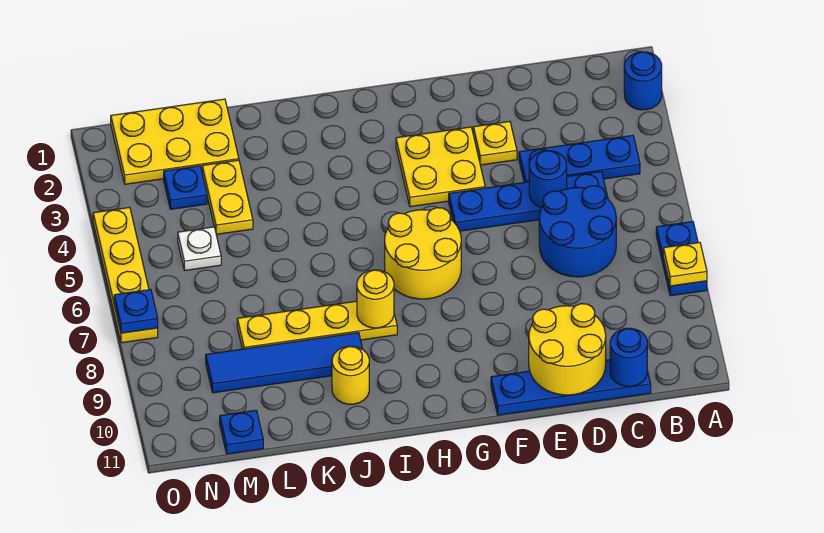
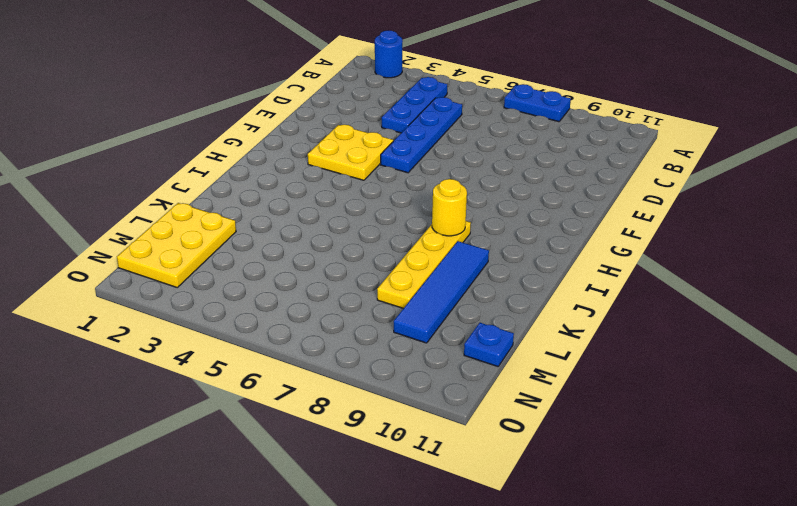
none -> blue 2x2 round brick [539,186,616,277]
none -> blue 1x4 plate [491,360,651,415]
none -> yellow 1x1 plate [473,121,517,165]

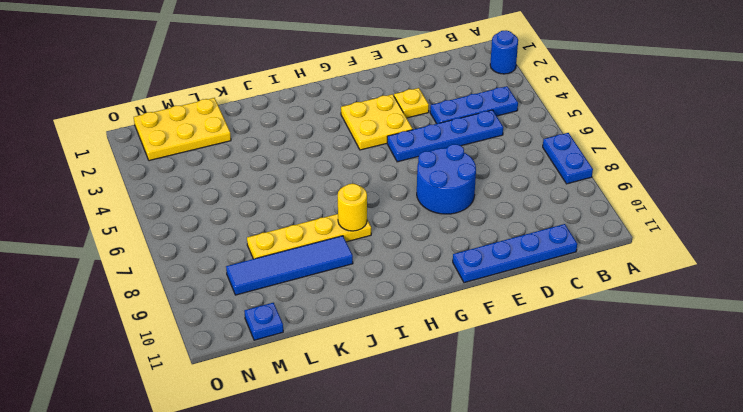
blue 2x2 round brick [417,144,476,214] -> blue 2x2 round brick moved to [539,186,616,277]
none -> yellow 2x2 round brick [385,208,461,299]
none -> yellow 1x1 round brick [332,346,369,404]
none -> yellow 1x2 plate [202,160,253,234]

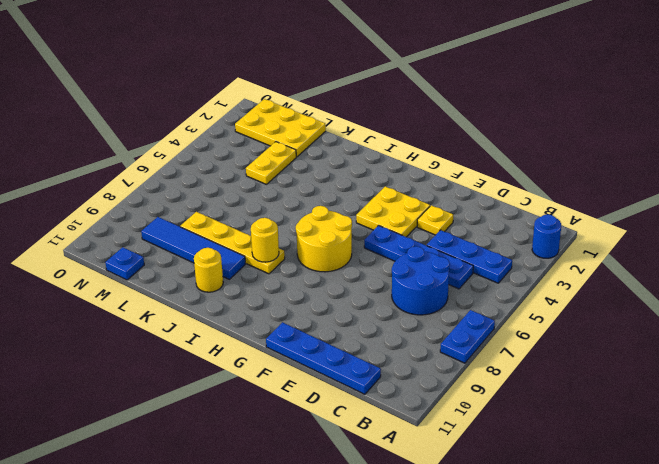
none -> blue 1x1 plate [164,166,207,209]
none -> white 1x1 plate [178,227,221,270]
none -> yellow 1x4 plate [93,207,158,343]

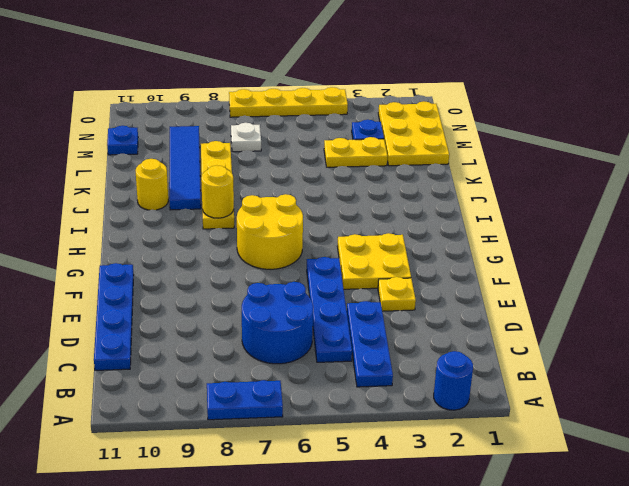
white 1x1 plate [231,123,261,152] -> white 1x1 plate moved to [178,227,221,270]
none -> yellow 1x1 plate [663,242,707,286]
none -> blue 1x1 round brick [610,328,647,386]
none -> blue 1x1 round brick [529,151,567,208]

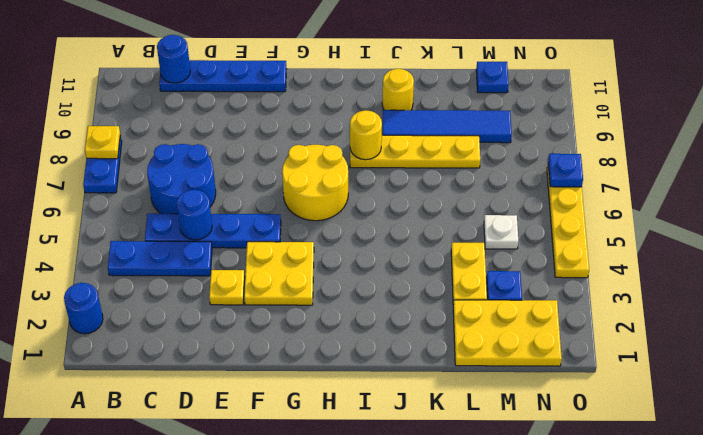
none -> yellow 2x2 round brick [529,304,606,395]

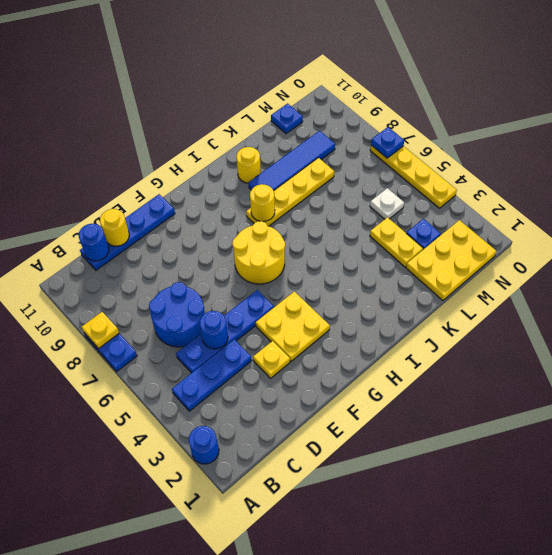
yellow 1x1 round brick [100,209,129,246] -> yellow 2x2 round brick [529,304,606,395]

